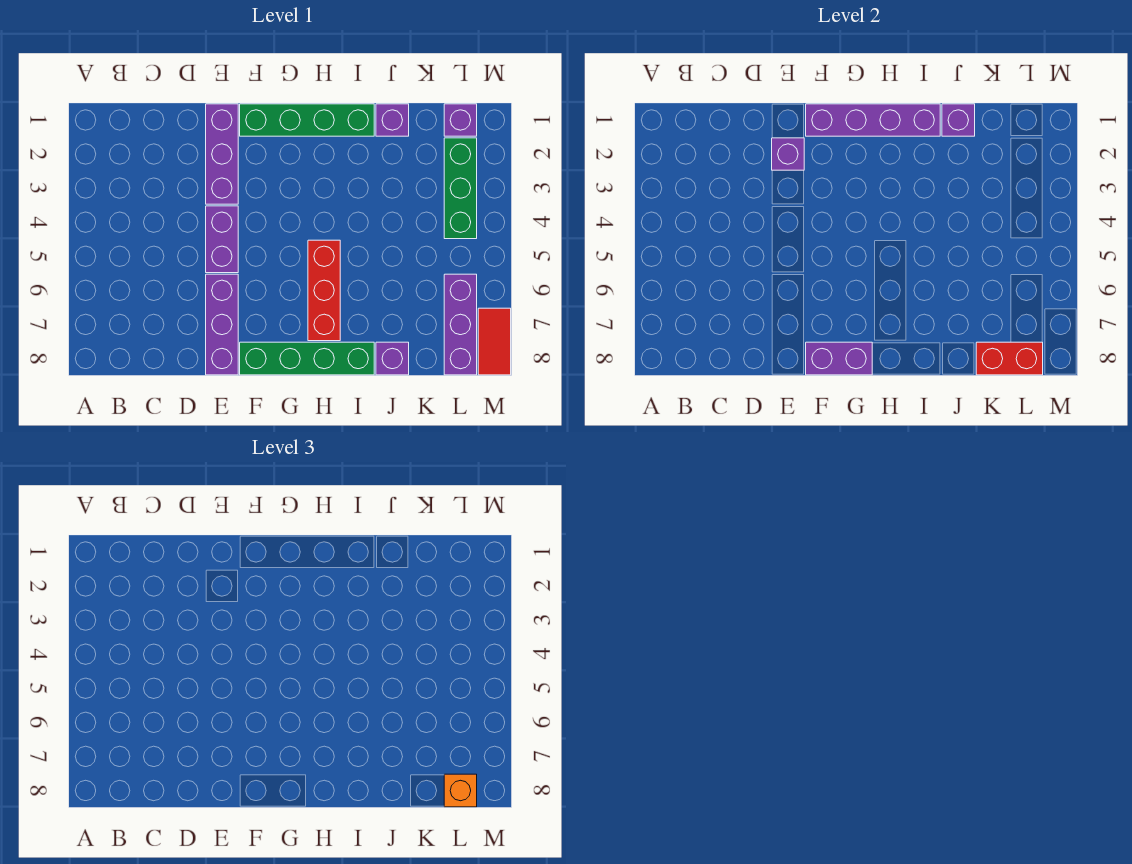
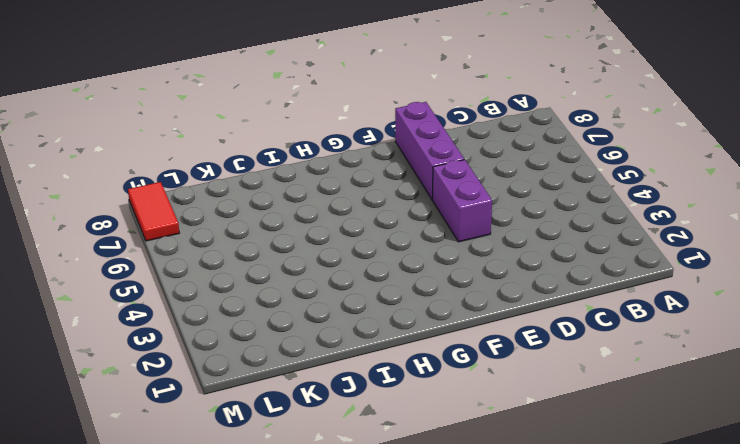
none -> purple 1x3 brick [206,104,238,204]
none -> green 1x4 brick [240,104,374,136]
none -> green 1x4 brick [240,342,374,375]

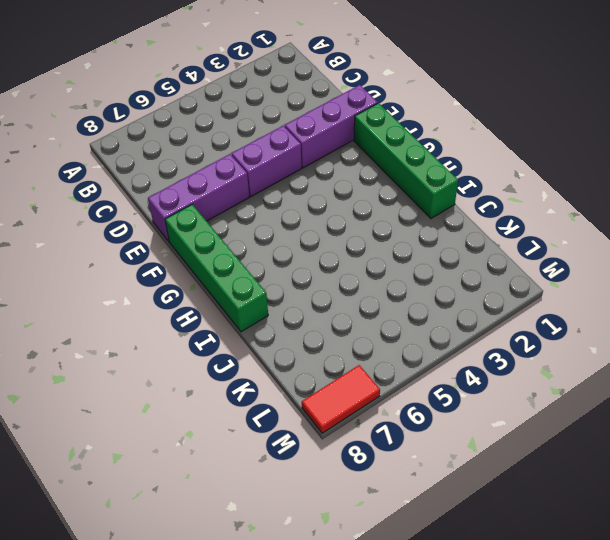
none -> red 1x3 brick [308,240,340,341]
none -> purple 1x1 brick [376,104,409,136]
none -> purple 1x1 brick [376,342,409,375]

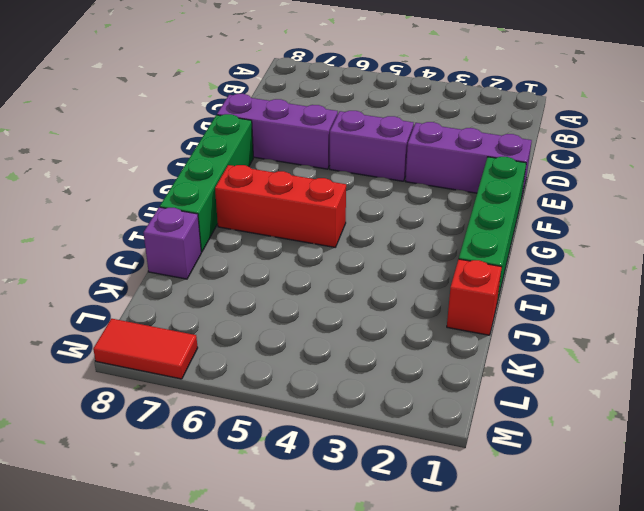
red 1x1 brick [447,259,502,335] -> purple 1x1 brick [376,104,409,136]
none -> purple 1x1 brick [444,104,477,136]
none -> green 1x3 brick [444,138,477,239]
none -> purple 1x3 brick [444,274,477,375]

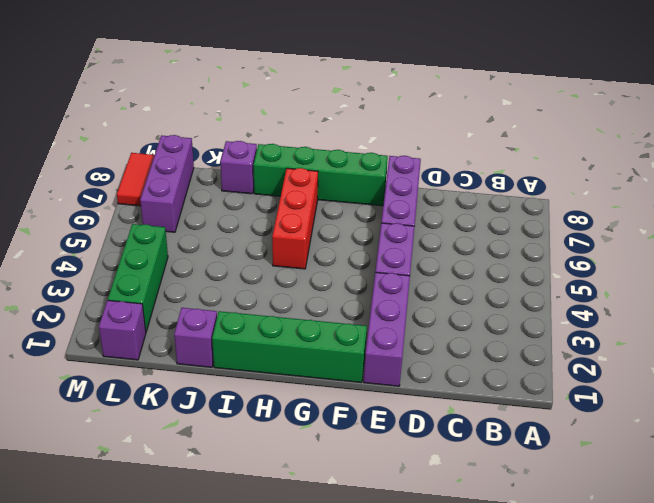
none -> purple 1x1 brick [772,138,804,170]
none -> purple 1x4 brick [806,104,940,136]
none -> purple 1x2 brick [806,342,872,375]

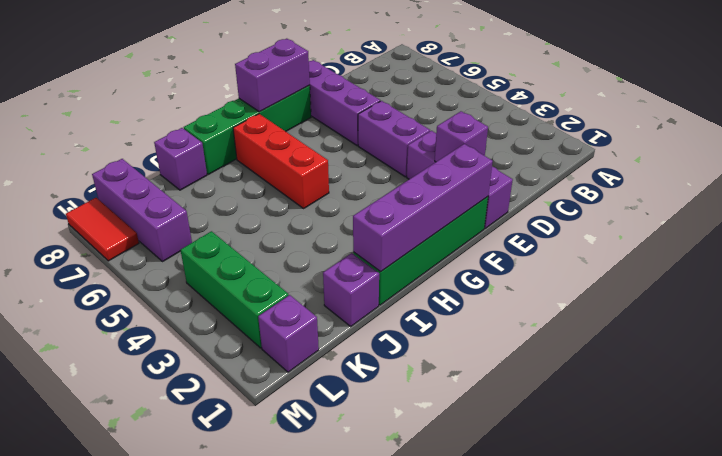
none -> purple 1x1 brick [942,104,975,136]
none -> red 1x2 brick [976,342,1043,375]
none -> orange 1x1 brick [444,774,477,807]

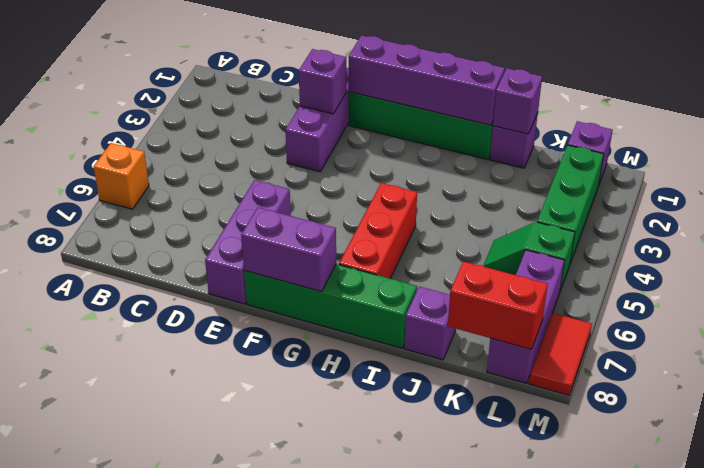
orange 1x1 brick [94,143,149,209] -> orange 1x1 brick moved to [444,774,477,807]
green 1x2 slope [483,222,575,291] -> none
none -> purple 1x2 brick [206,206,238,273]

